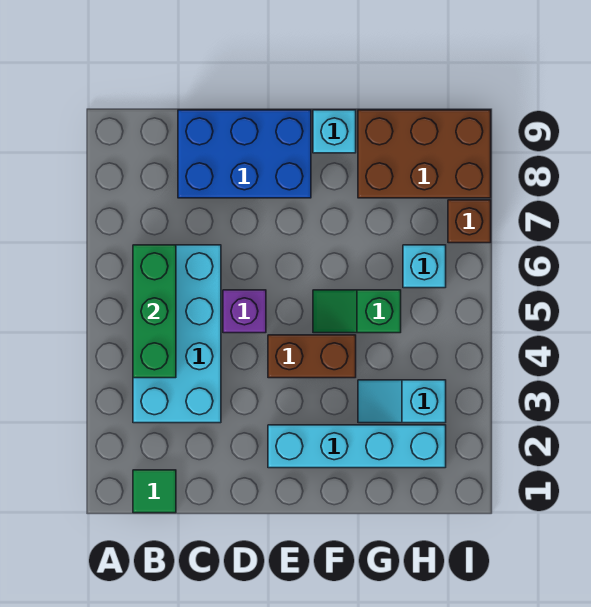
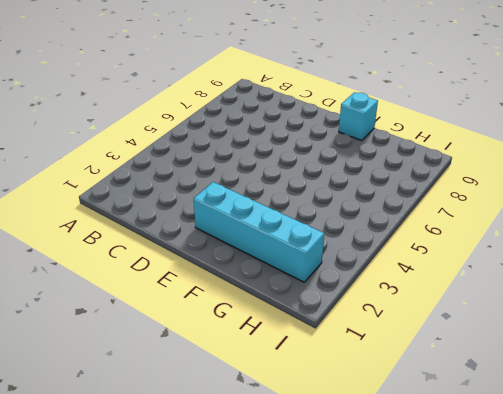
none -> green 1x1 tile [133,470,176,513]
none -> cyan 2x4 brick [133,245,221,423]
none -> blue 2x3 brick [178,110,311,198]

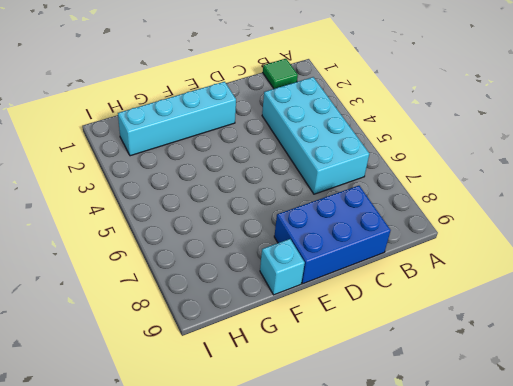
none -> purple 1x1 brick [223,290,266,333]
none -> brown 1x2 brick [268,335,356,378]
none -> green 1x2 slope [313,290,401,333]

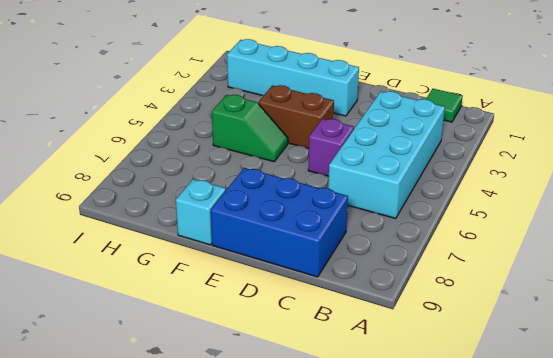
none -> cyan 1x2 slope [358,380,446,423]
none -> brown 2x3 brick [358,110,491,198]
none -> cyan 1x1 brick [403,245,446,288]

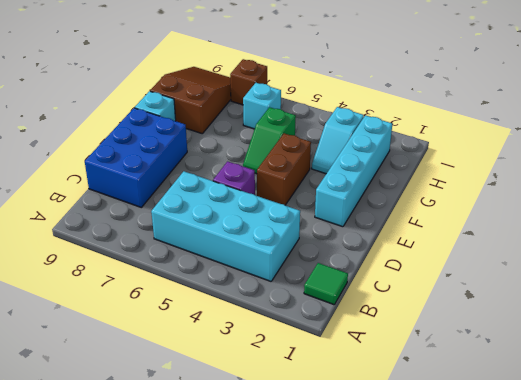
brown 2x3 slope [150,67,231,133] -> brown 2x3 brick [358,110,491,198]
none -> green 1x3 brick [133,245,176,378]

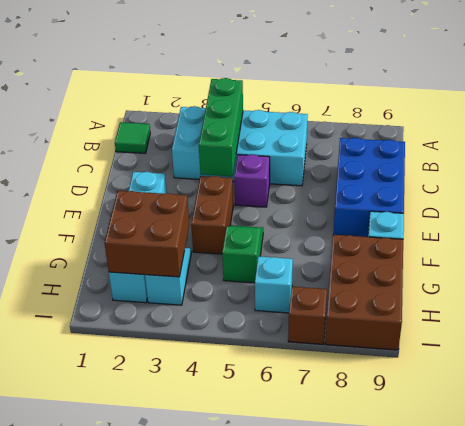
green 1x3 brick [199,78,243,176] -> green 1x3 brick turned to [133,245,176,378]
brown 2x2 brick [104,191,189,277] -> none

